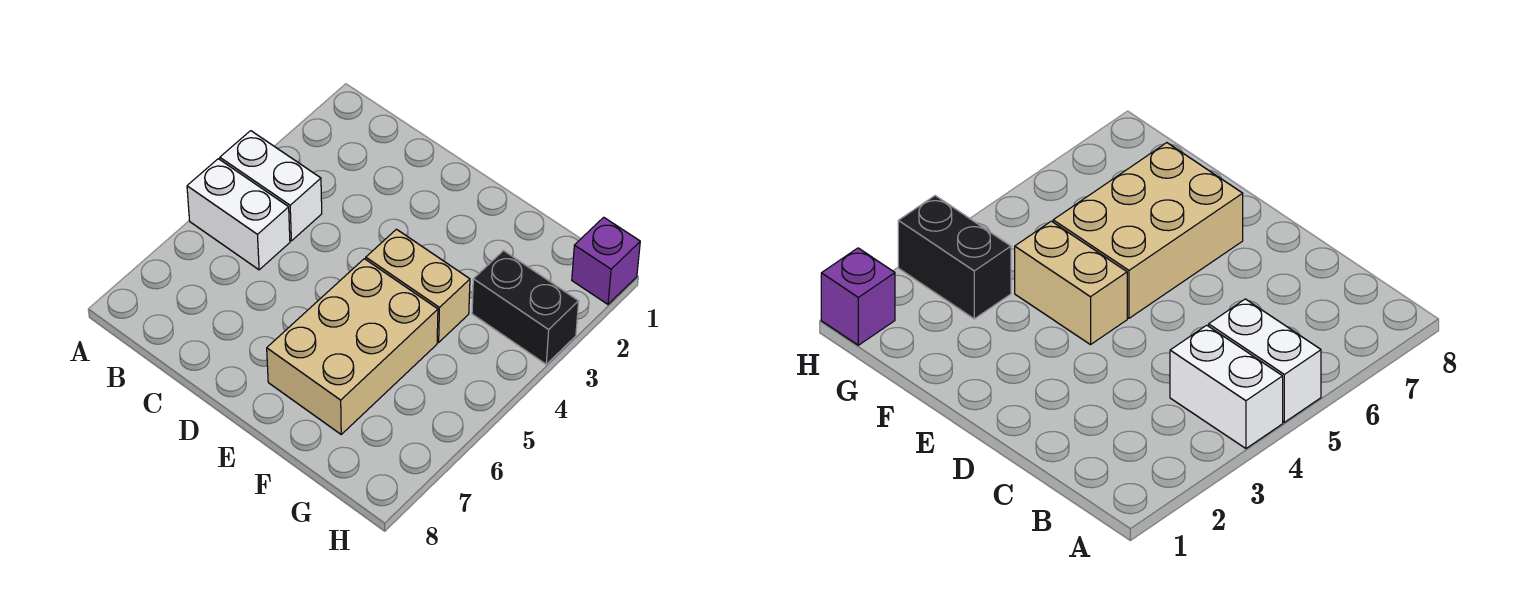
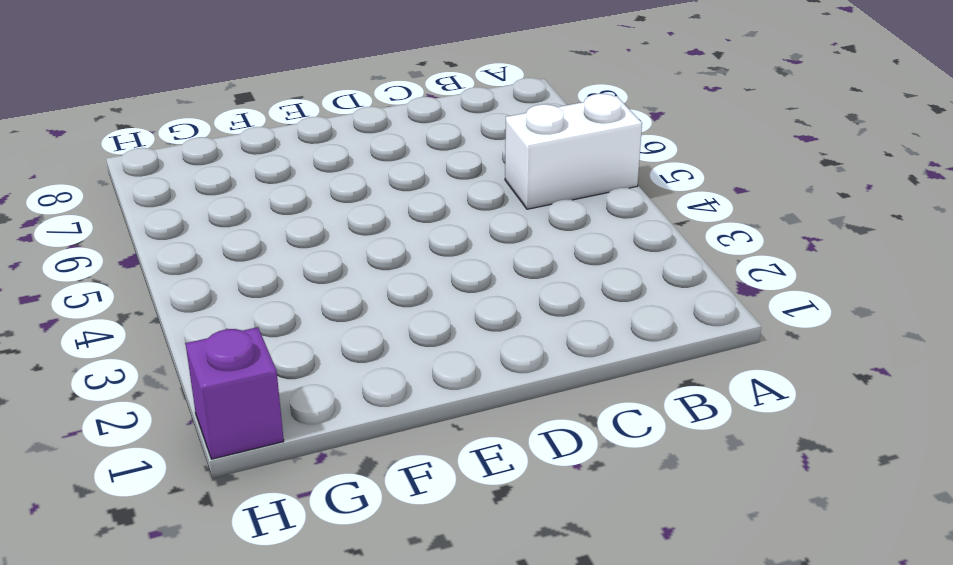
none -> white 1x2 brick [220,131,322,241]
none -> tan 1x2 brick [366,229,470,342]

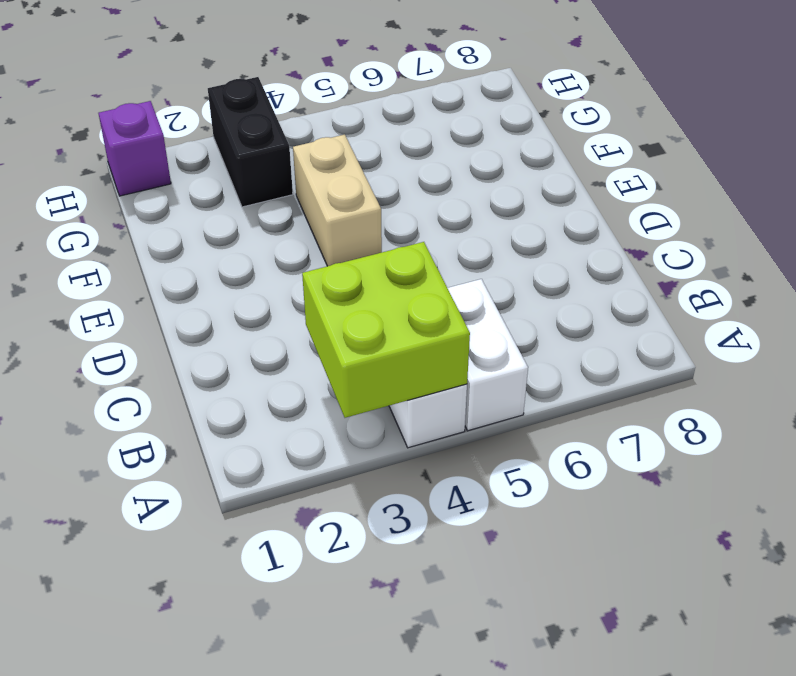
lime 2x2 brick [302,242,470,418] -> none
none -> tan 2x3 brick [267,259,438,434]

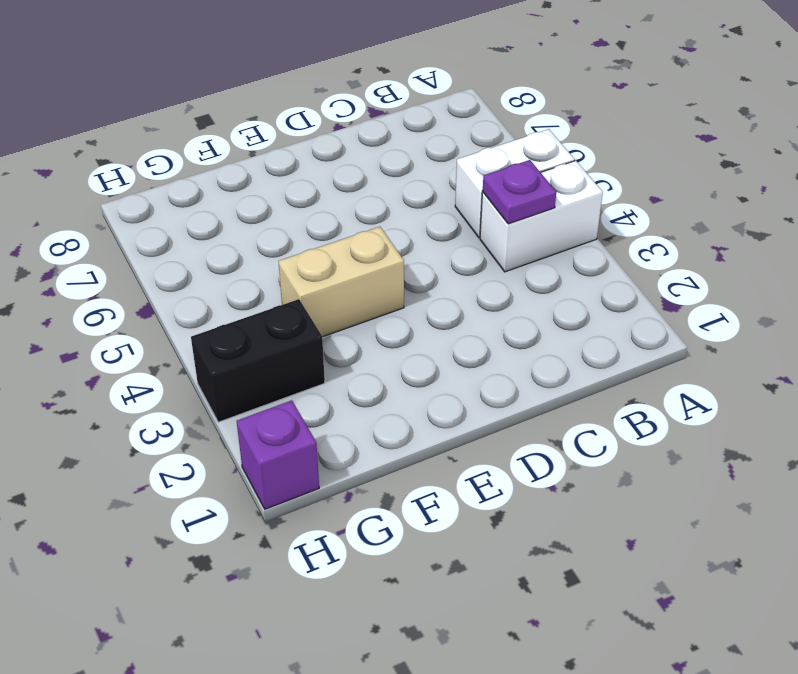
purple 1x1 plate [483,160,556,224] -> none
none -> tan 2x3 brick [267,259,438,434]

